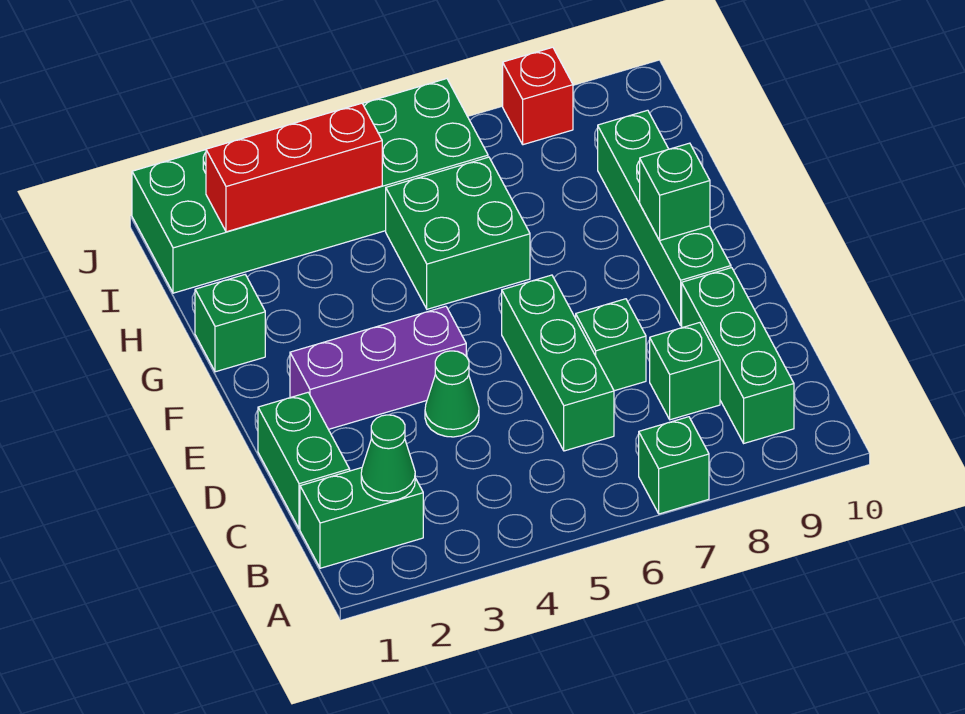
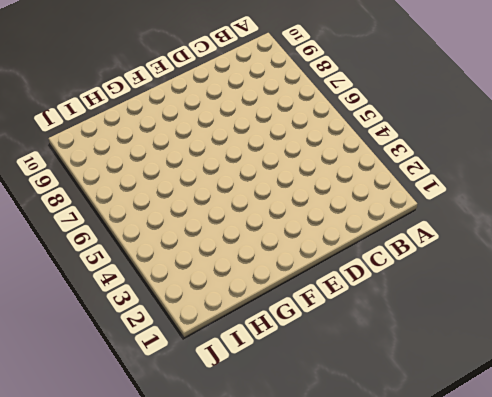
none -> green 1x1 brick [639,417,709,514]
none -> green 1x2 brick [300,468,423,568]
none -> green 1x3 brick [682,268,794,443]

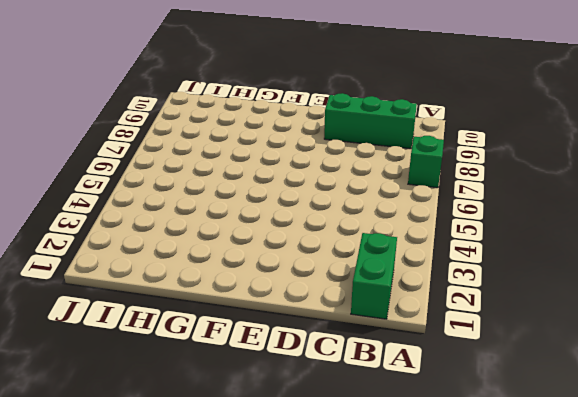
none -> green 1x2 brick [258,393,350,529]
none -> green 1x3 brick [502,275,614,451]
none -> green 1x1 brick [650,323,720,420]

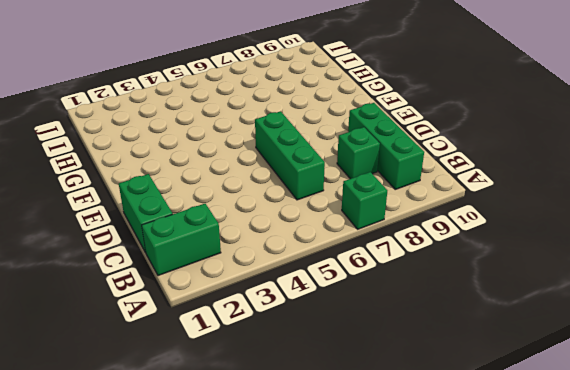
none -> green 1x1 cone [425,351,479,437]
none -> green 1x1 brick [576,299,646,391]
none -> purple 1x3 brick [290,306,466,429]

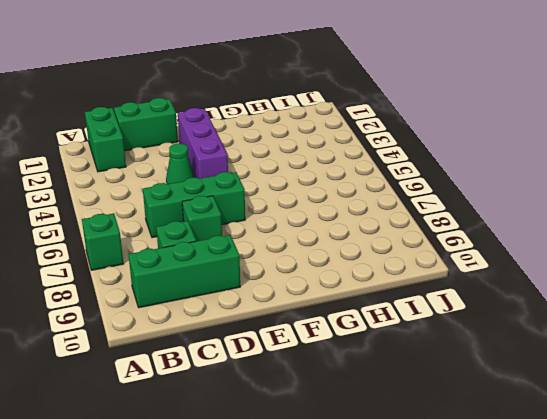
none -> green 1x4 brick [598,110,731,325]
none -> green 1x1 brick [195,275,265,372]
none -> green 2x2 brick [386,157,530,309]

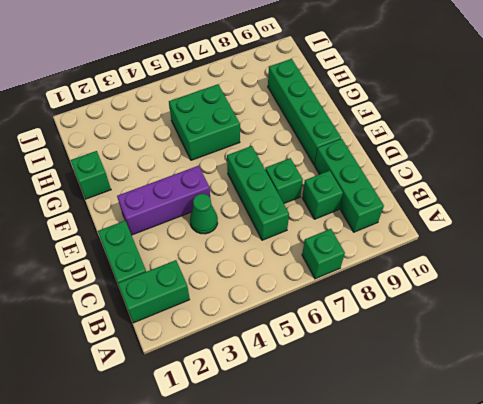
none -> green 2x6 brick [132,79,488,293]
none -> red 1x1 brick [503,47,573,145]
none -> green 1x1 cone [361,415,415,501]

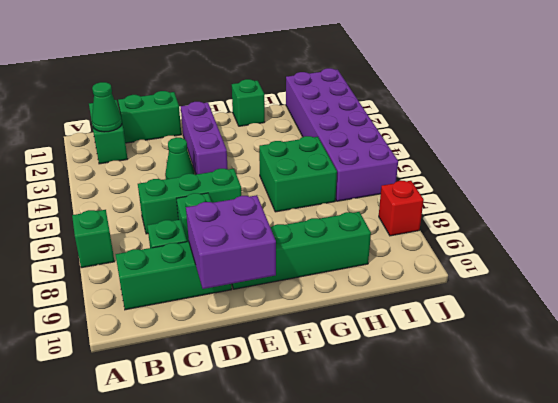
purple 2x2 brick [186,195,276,289] -> none
purple 2x6 brick [286,68,398,201] -> green 2x6 brick [132,79,488,293]
none -> green 1x1 brick [640,143,710,240]
none -> red 1x3 brick [206,103,382,232]

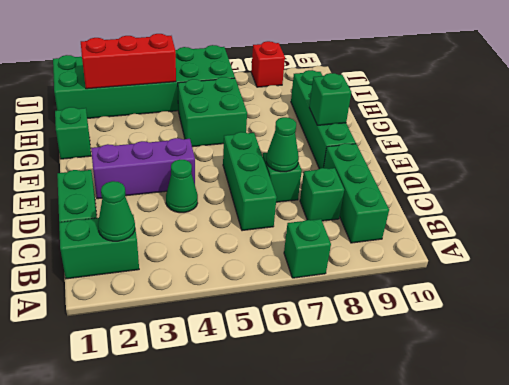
green 1x1 cone [266,117,299,172] -> none

